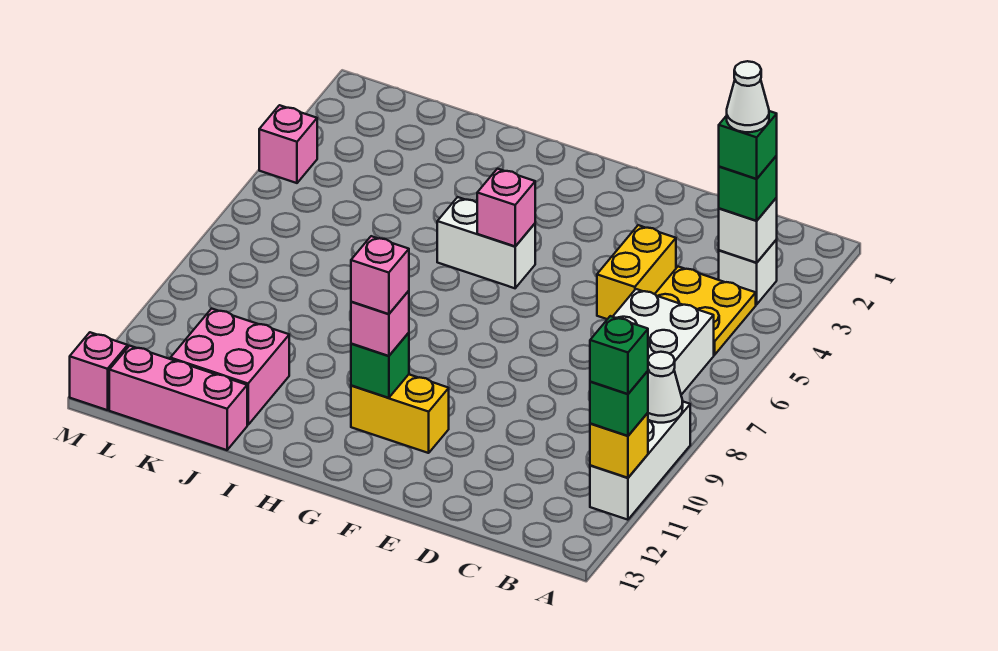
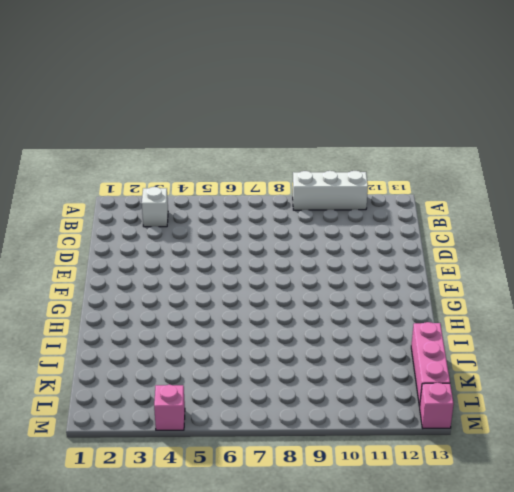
none -> yellow 2x2 plate [655,267,756,355]
none -> white 2x2 brick [613,289,714,395]
none -> yellow 1x2 brick [597,225,676,319]

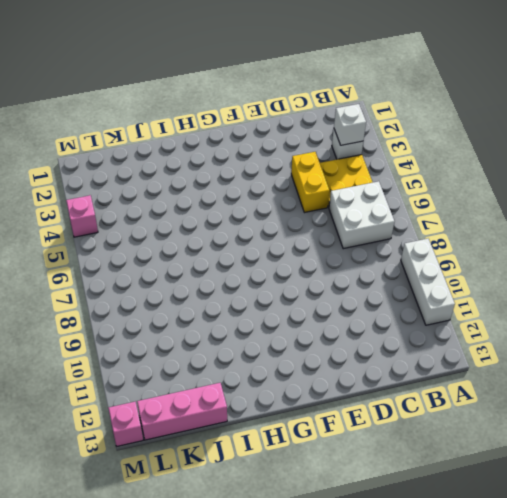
none -> yellow 1x2 brick [351,375,449,453]
none -> white 1x2 brick [437,197,535,288]
none -> pink 2x2 brick [170,309,289,425]

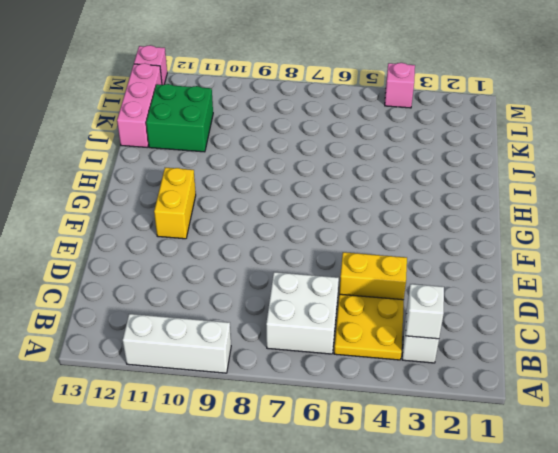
green 2x2 brick [146,84,213,152] -> pink 2x2 brick [170,309,289,425]
none -> white 1x2 brick [437,197,535,288]
none -> white 1x1 cone [648,352,683,423]
none -> yellow 1x1 brick [590,413,648,478]

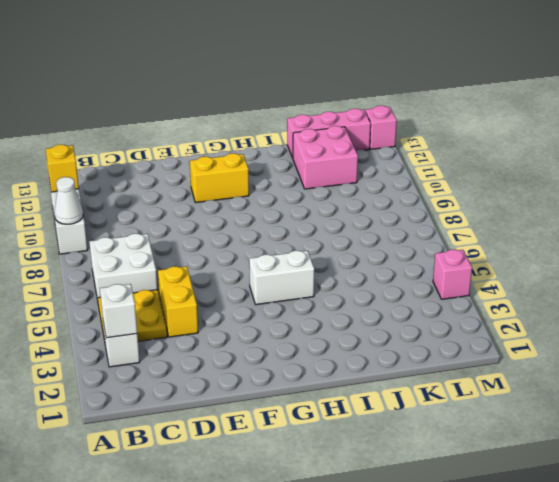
none -> pink 1x1 brick [477,169,535,246]
none -> green 1x1 brick [351,333,409,398]
none -> green 1x1 brick [590,371,648,436]

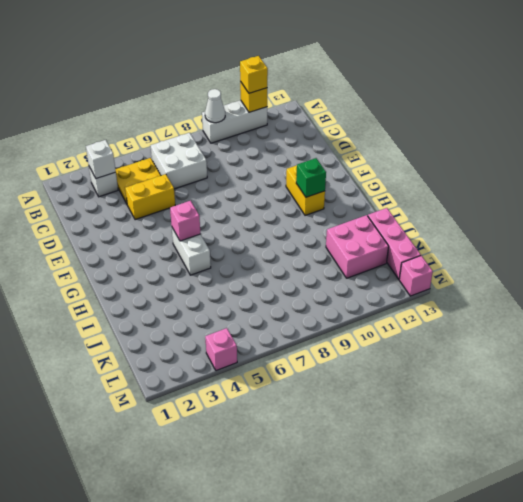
yellow 1x1 brick [240,56,268,93] -> green 1x1 brick [590,371,648,436]
none -> green 1x1 brick [719,156,777,221]
none -> pink 1x1 brick [351,291,409,356]
none -> green 1x1 brick [590,316,648,394]

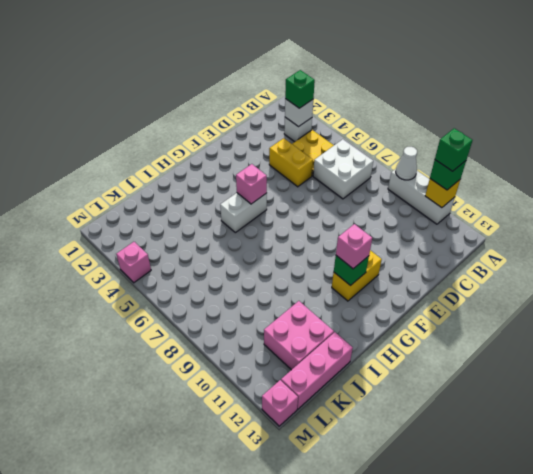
none -> green 1x1 brick [719,111,777,179]
none -> pink 1x1 brick [351,236,409,314]
none -> white 1x1 cone [727,61,769,132]

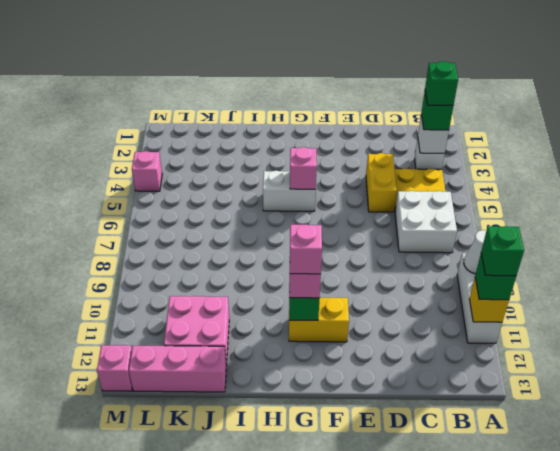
none -> white 1x1 cone [727,61,769,132]

